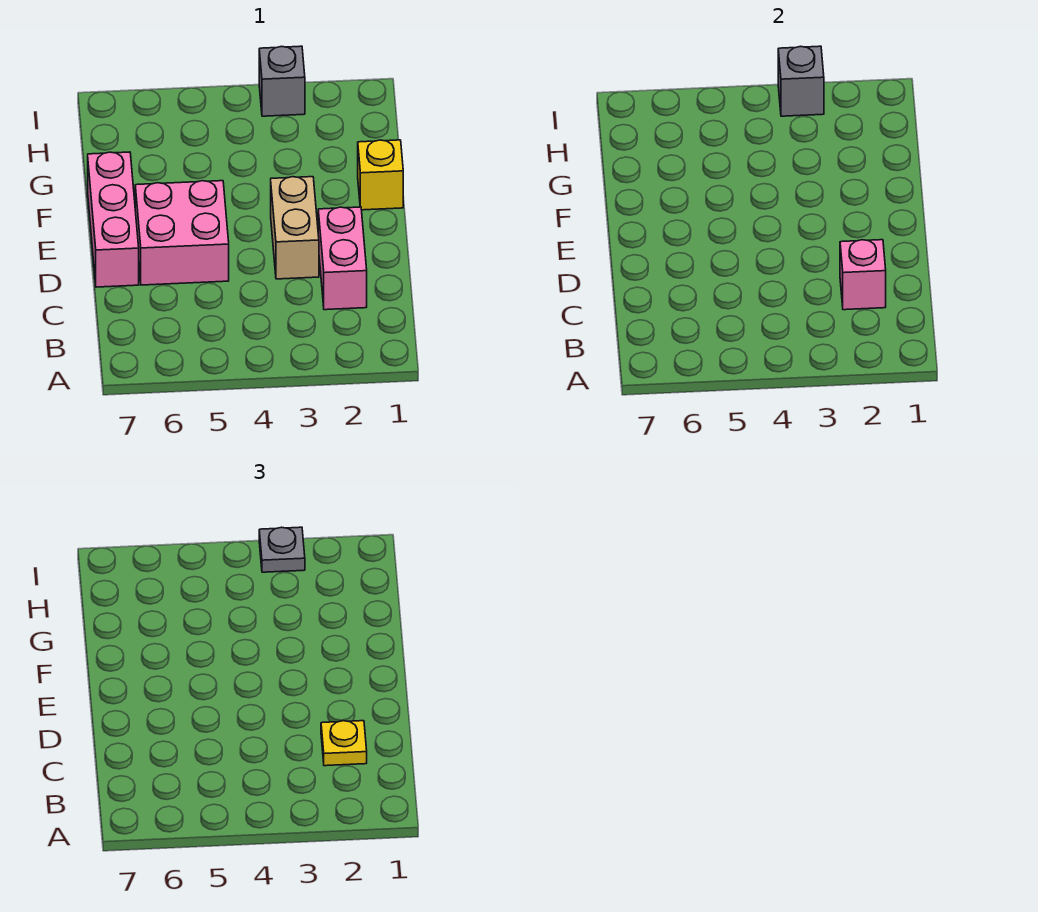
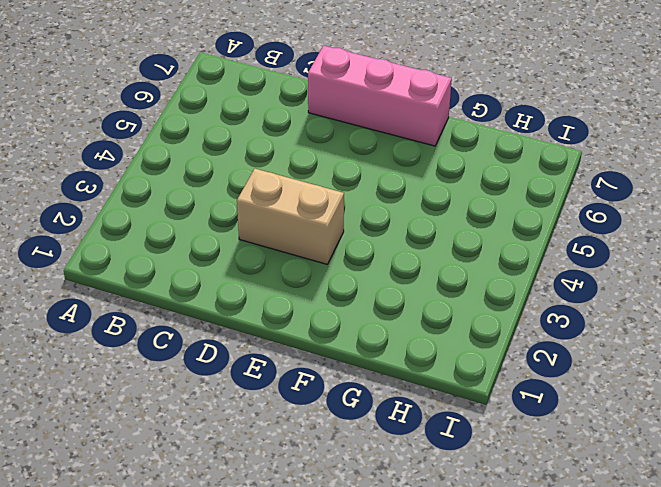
none -> pink 1x2 brick [318,207,367,310]
none -> pink 2x2 brick [135,181,229,285]

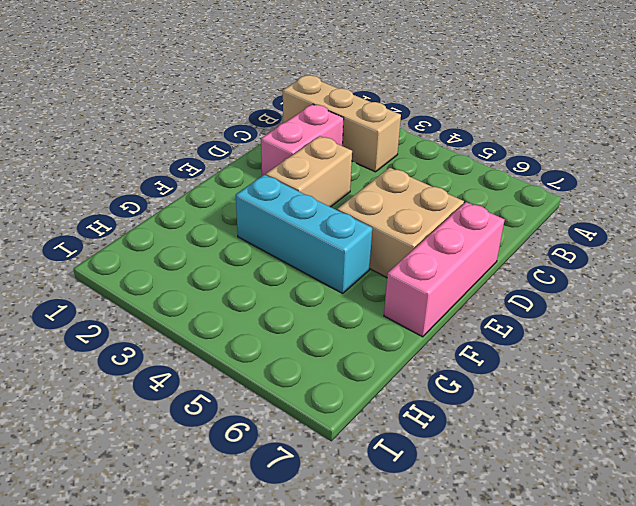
tan 1x3 brick [283,75,401,172] -> none
tan 2x2 brick [337,168,464,277] -> pink 2x2 brick [135,181,229,285]
cyan 1x3 brick [236,175,372,294] -> none
none -> yellow 1x1 brick [358,140,403,210]
none -> grey 1x1 brick [259,46,305,116]

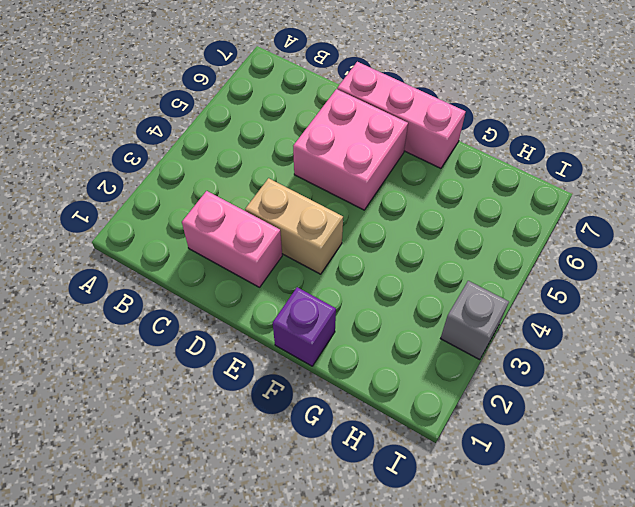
purple 1x1 brick [273,287,336,366] -> yellow 1x1 brick [358,140,403,210]
none -> pink 1x1 brick [840,240,886,310]
none -> grey 1x1 brick [778,46,824,116]

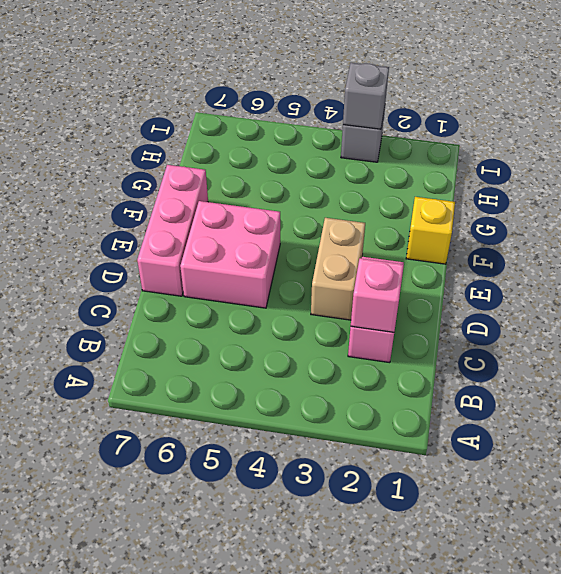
none -> yellow 1x1 plate [321,721,367,766]
none -> grey 1x1 plate [259,527,305,572]

